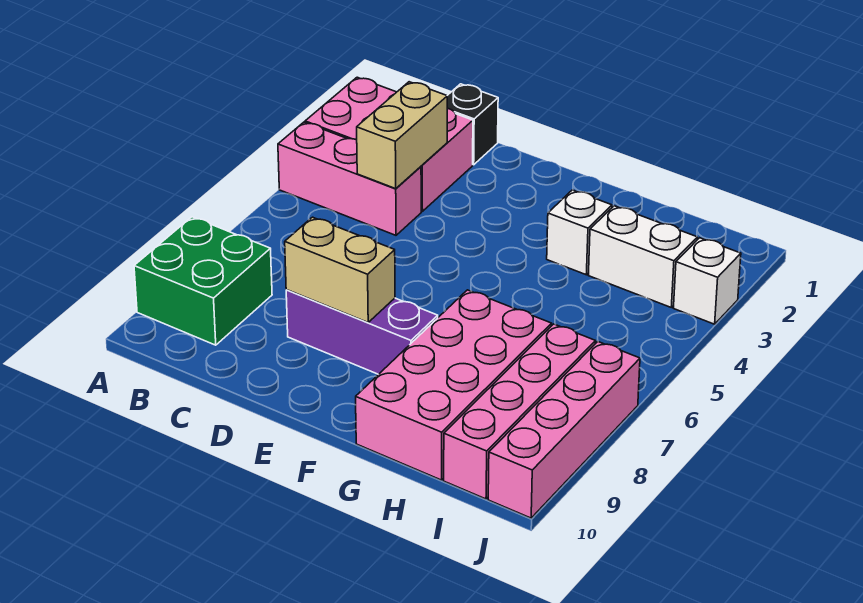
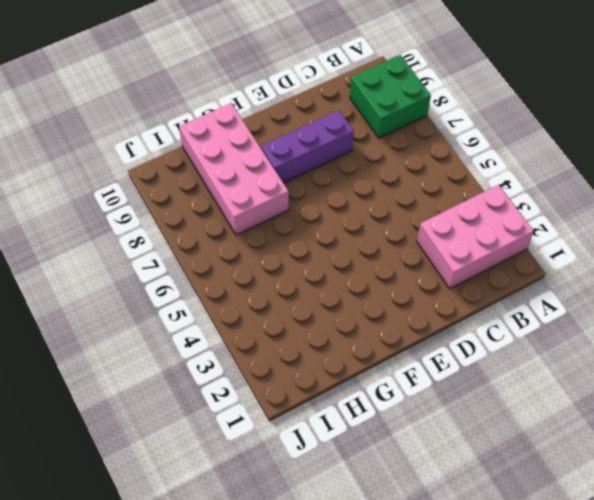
none -> pink 1x3 brick [278,122,421,235]
none -> black 1x1 brick [447,84,498,165]
none -> white 1x1 brick [547,190,612,275]

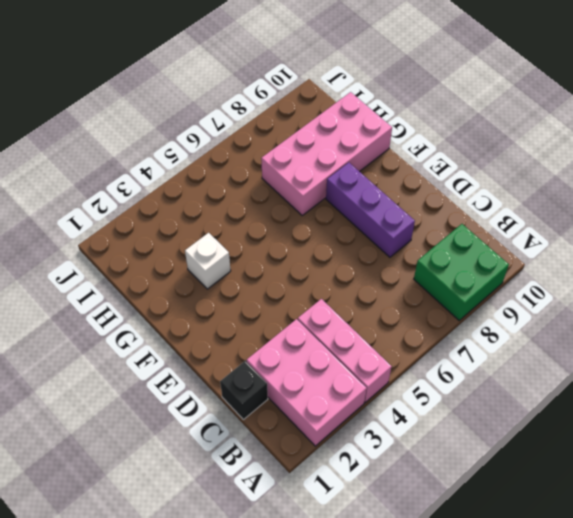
none -> white 1x2 brick [588,206,697,307]
none -> pink 1x4 brick [444,324,596,499]
none -> white 1x1 brick [674,238,741,324]

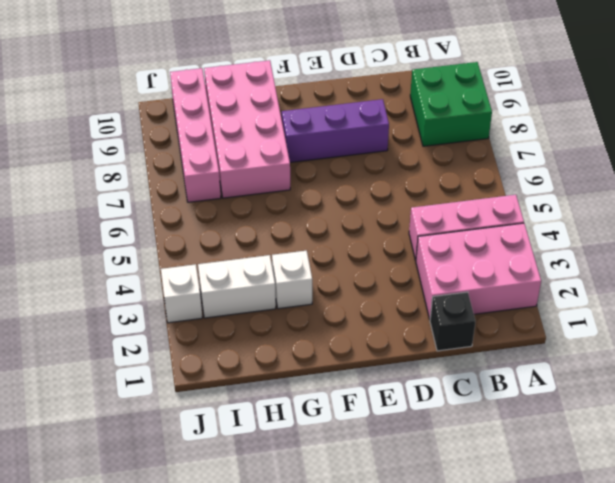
none -> pink 1x4 brick [488,342,640,518]
none -> tan 1x2 brick [357,82,447,189]
none -> tan 1x2 brick [285,217,395,322]

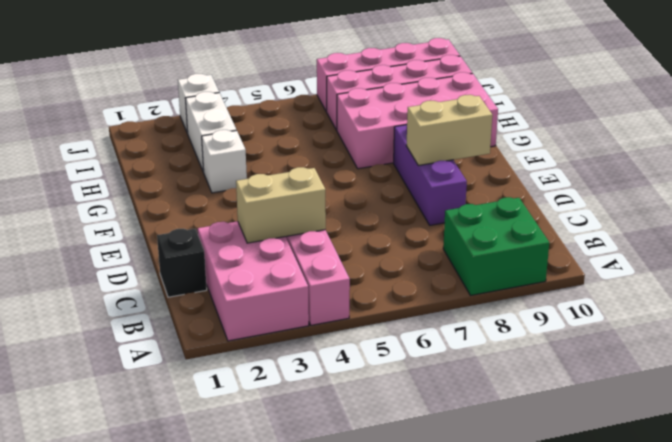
tan 1x2 brick [406,95,492,165] -> tan 1x2 brick turned to [285,217,395,322]

